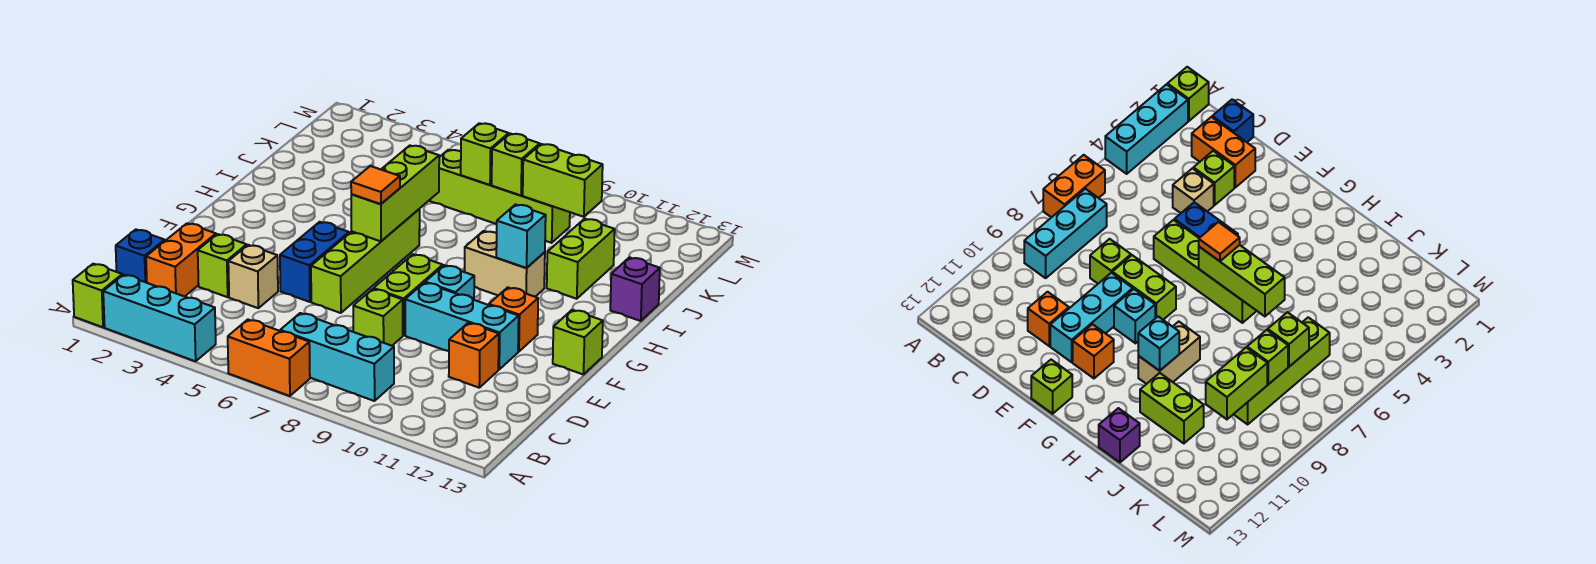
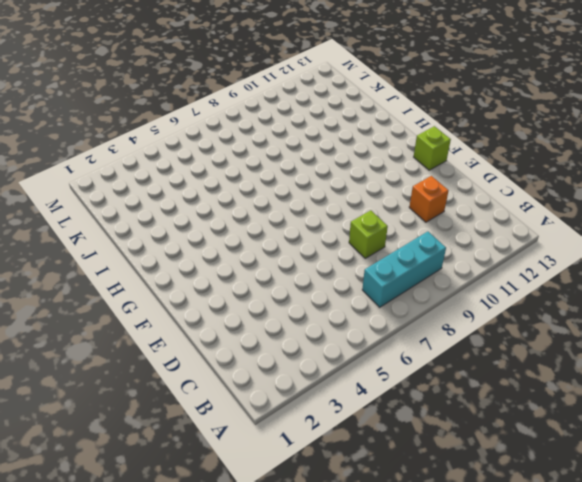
none -> lime 1x1 brick [73,264,122,327]
none -> cyan 1x3 brick [103,275,216,361]
none -> orange 1x2 brick [228,320,310,396]

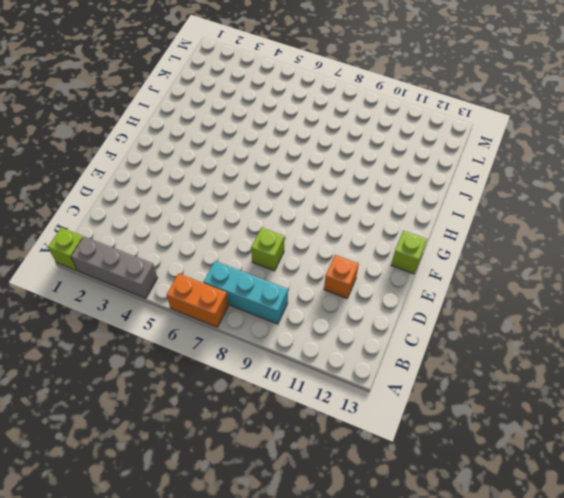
grey 1x3 brick [71,236,158,298] -> cyan 1x3 brick [103,275,216,361]
none -> blue 1x1 brick [116,230,165,283]
none -> orange 1x2 brick [146,223,216,296]
none -> lime 1x1 brick [198,234,247,297]

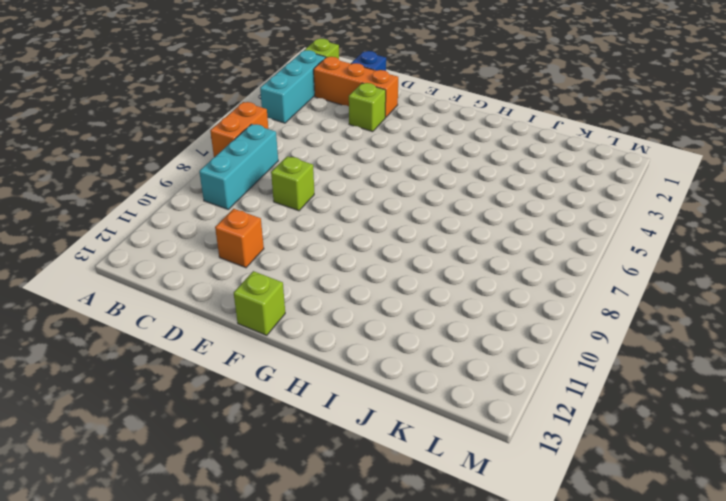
orange 1x3 brick [314,57,398,117] -> orange 1x2 brick [146,223,216,296]
none -> tan 1x1 brick [228,245,278,308]
none -> blue 1x2 brick [280,222,349,302]
none -> lime 1x4 brick [311,209,420,313]

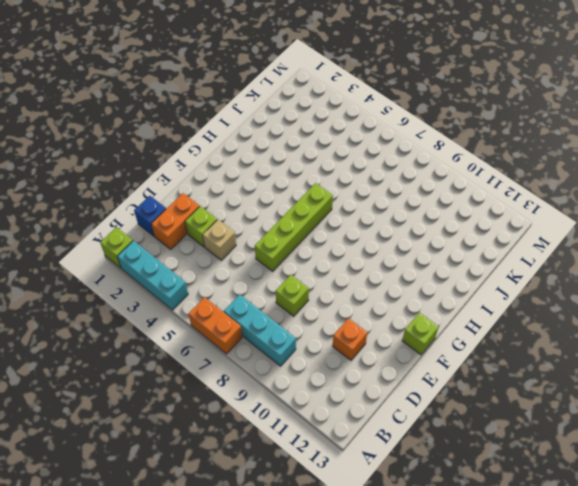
none -> blue 1x2 brick [280,222,349,302]
none -> lime 1x2 brick [374,254,443,335]
none -> cyan 1x3 brick [405,283,519,369]

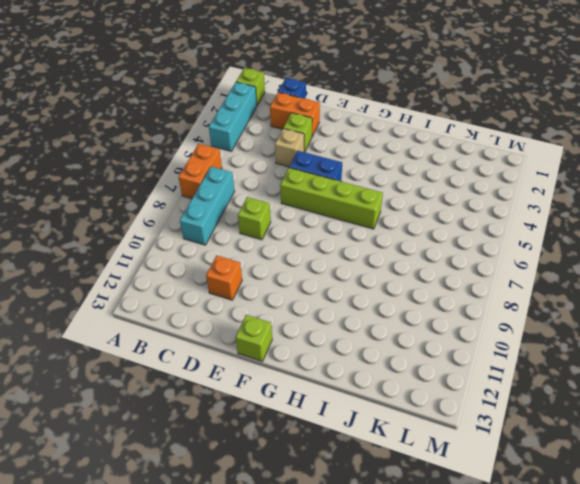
none -> lime 1x2 brick [374,254,443,335]
none -> cyan 1x3 brick [405,283,519,369]
none -> cyan 1x1 brick [425,265,474,300]

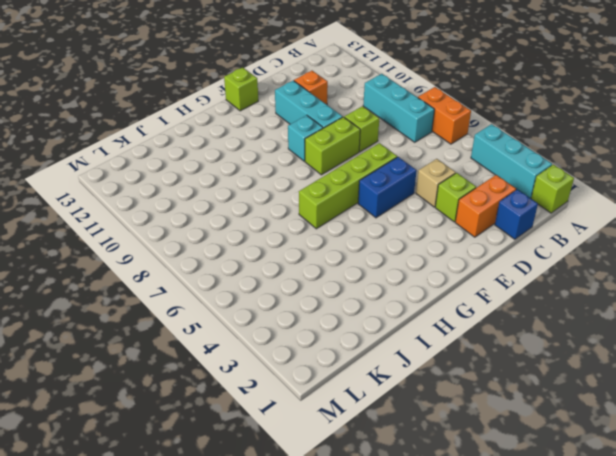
none -> orange 1x1 brick [489,287,538,352]
none -> tan 1x2 brick [465,231,545,297]
none -> lime 1x2 brick [547,219,615,299]

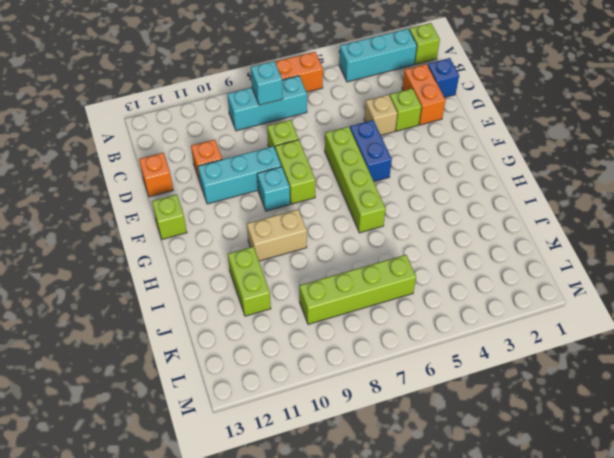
cyan 1x1 brick [251,61,283,105] -> cyan 1x1 brick moved to [496,205,546,268]
orange 1x1 brick [139,153,173,197] -> orange 1x1 brick moved to [489,287,538,352]
none -> purple 1x1 brick [610,257,660,321]
none -> lime 1x3 brick [351,146,439,241]
none -> lime 1x1 brick [461,123,509,185]

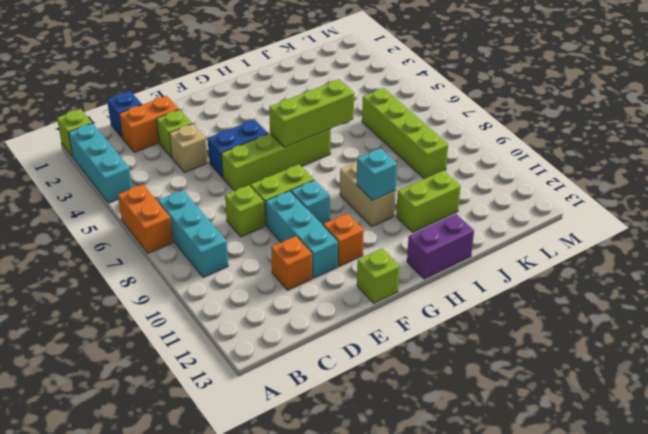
purple 1x2 brick [407,214,474,279] -> purple 1x1 brick [610,257,660,321]
none -> lime 1x1 brick [461,123,509,185]
none -> lime 1x1 brick [492,134,540,196]
none -> lime 1x2 brick [523,144,603,217]

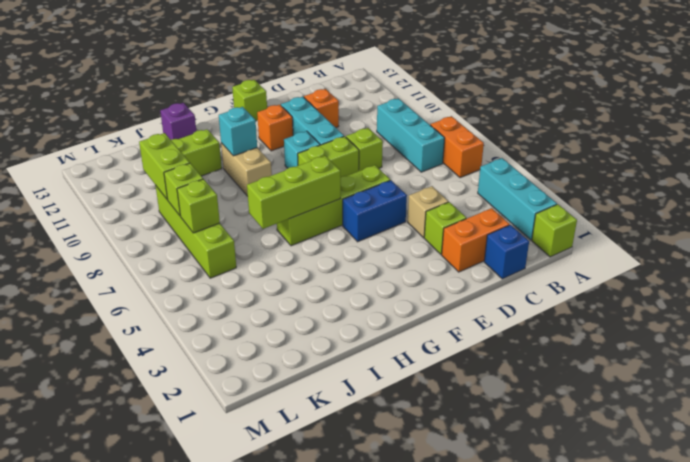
none -> orange 1x1 tile [351,166,400,204]

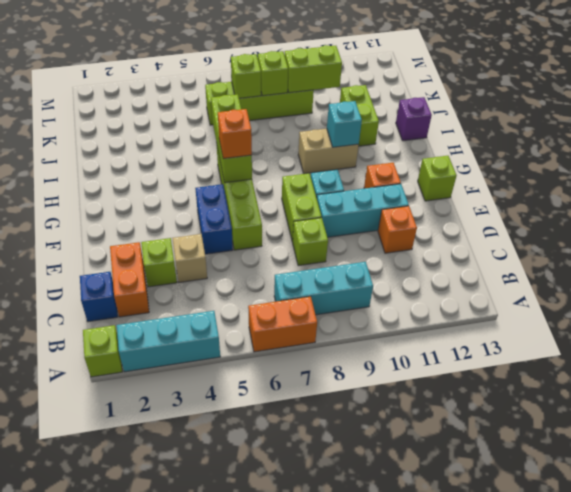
orange 1x1 brick [218,109,252,159] -> orange 1x1 tile [351,166,400,204]

